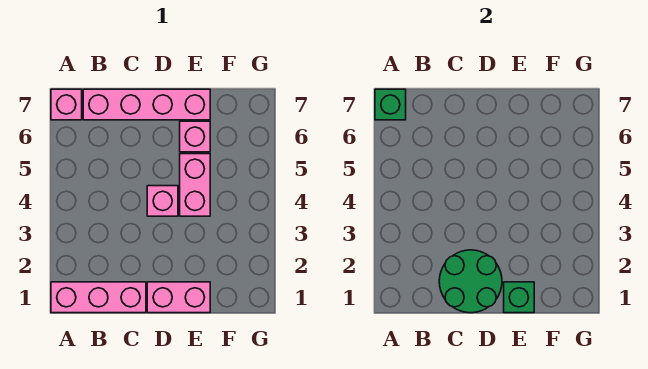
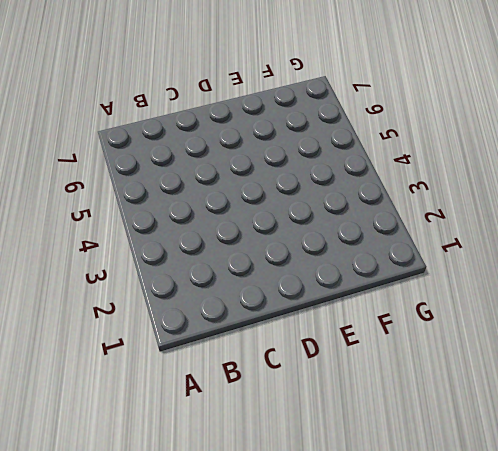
none -> pink 1x3 brick [51,282,146,313]
none -> pink 1x1 brick [51,89,82,120]

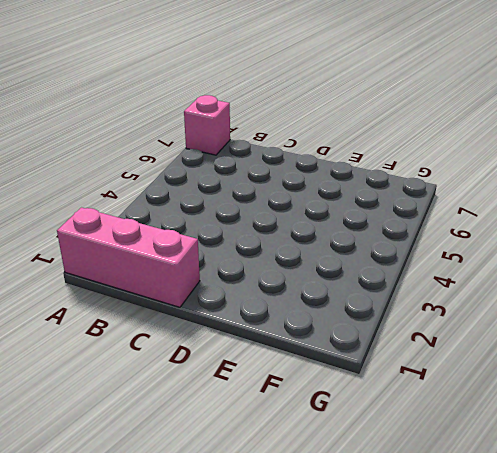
none -> pink 1x4 brick [83,89,210,120]
none -> pink 1x2 brick [147,282,210,313]

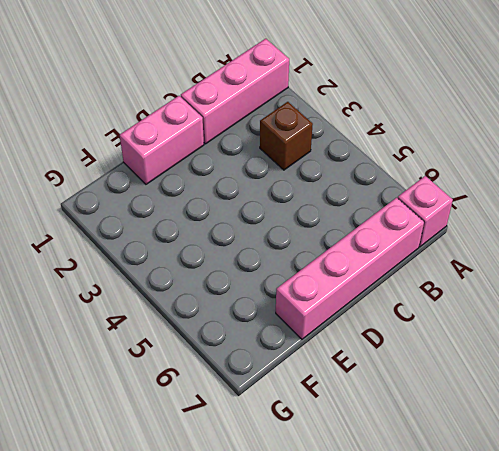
brown 1x1 brick [260,102,313,170] -> none
none -> pink 1x1 brick [147,186,178,216]
none -> pink 1x2 brick [180,154,210,216]

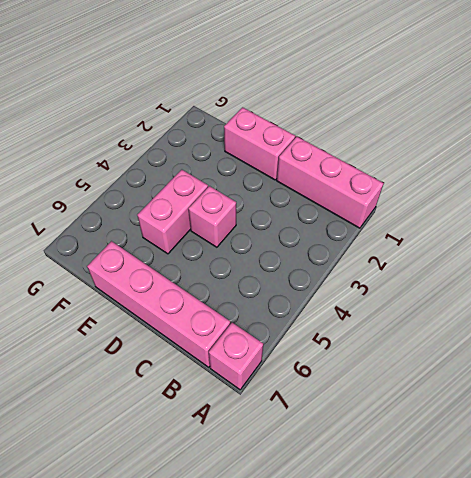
none -> pink 1x1 brick [180,121,210,152]
none -> green 1x1 brick [375,89,406,120]

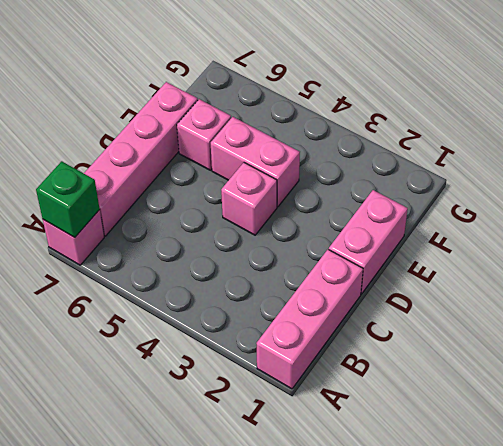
none -> green 2x2 round brick [439,250,502,313]
none -> green 1x1 brick [504,282,534,313]

